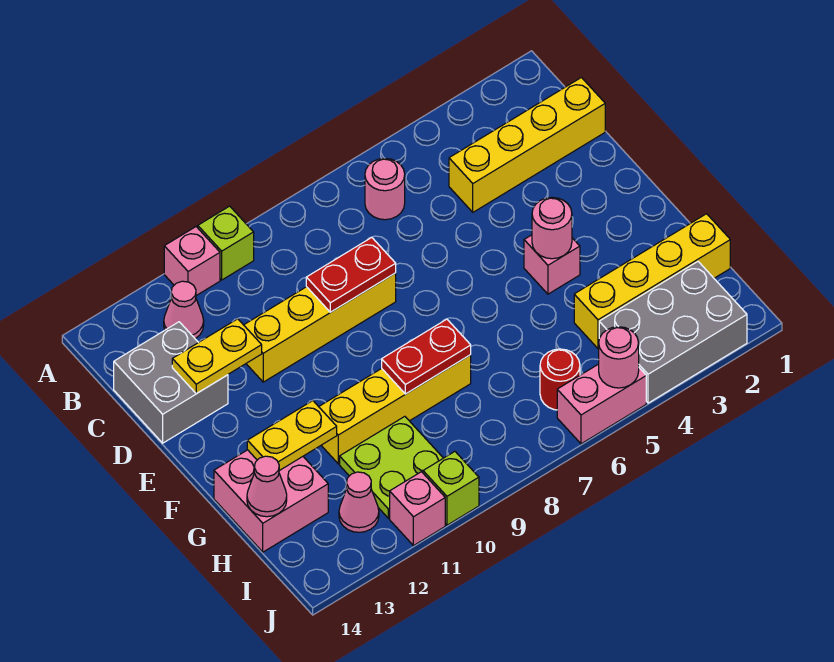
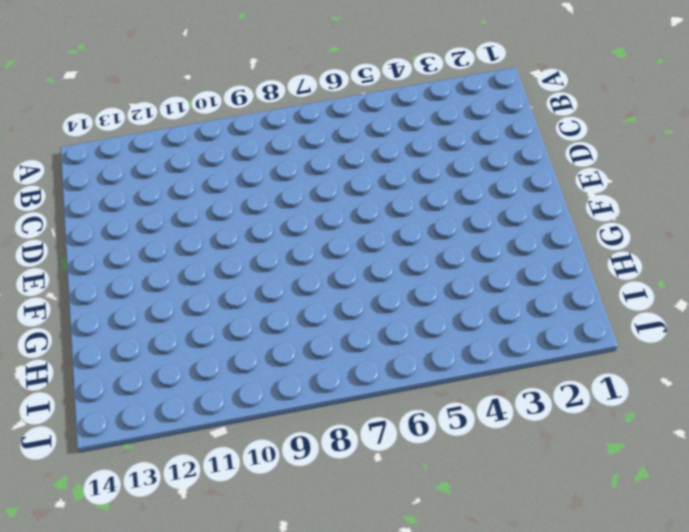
none -> lime 1x1 brick [198,206,254,280]
none -> pink 1x1 brick [164,227,220,296]
none -> pink 1x1 round brick [365,158,405,220]

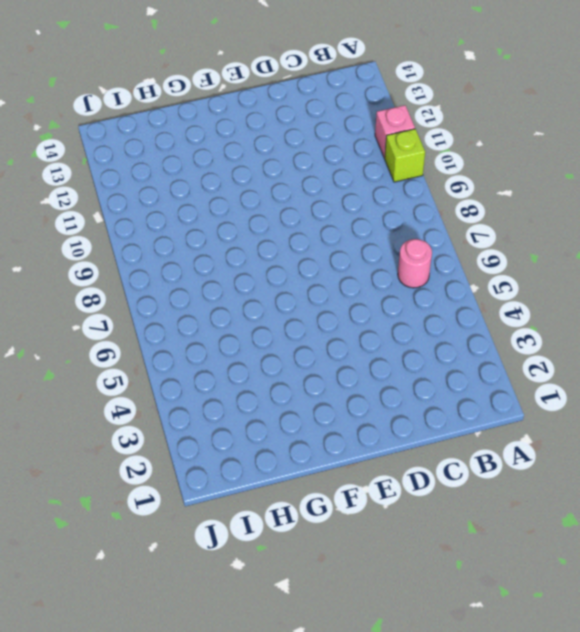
none -> pink 1x1 cone [164,281,204,339]
none -> yellow 1x4 brick [449,78,605,212]
none -> grey 2x2 brick [114,322,228,443]

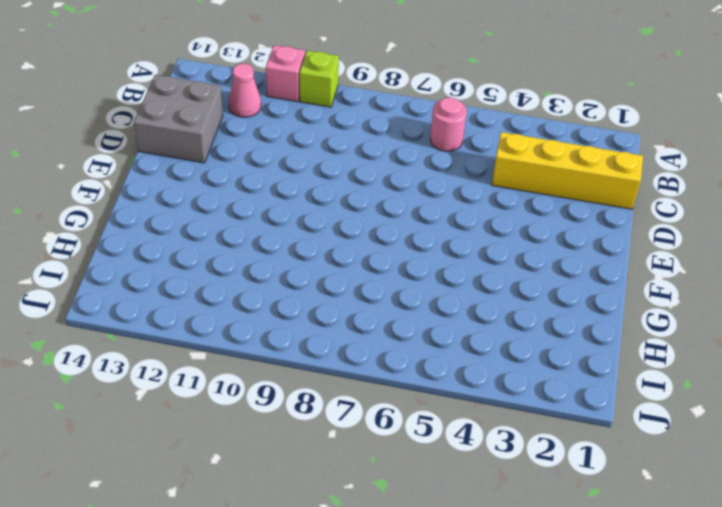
none -> yellow 1x4 brick [244,273,396,382]
none -> pink 1x1 brick [524,235,580,294]
none -> yellow 1x4 brick [319,355,471,464]

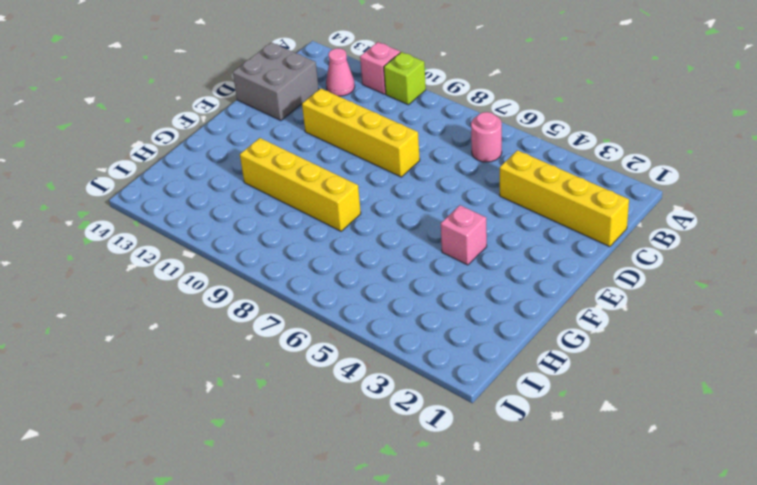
none -> pink 2x2 brick [214,450,328,552]
none -> yellow 1x4 brick [574,214,730,349]
none -> lime 2x2 plate [340,417,443,518]

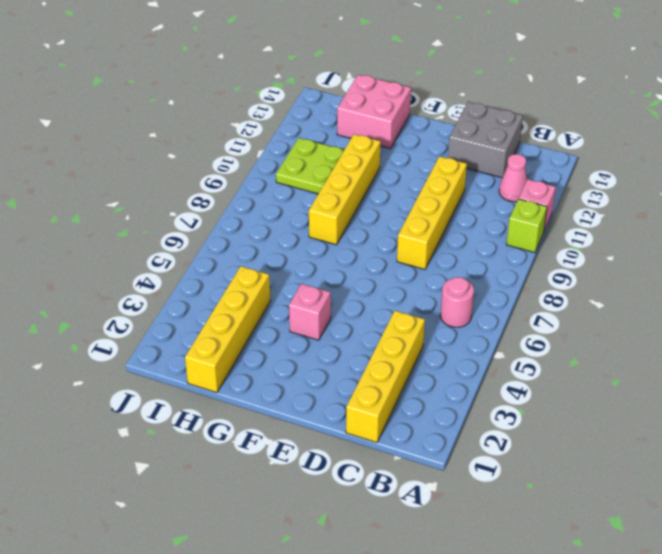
none -> grey 2x3 brick [599,262,747,403]
none -> red 1x1 round brick [540,349,580,410]
none -> pink 1x1 cone [339,472,379,532]

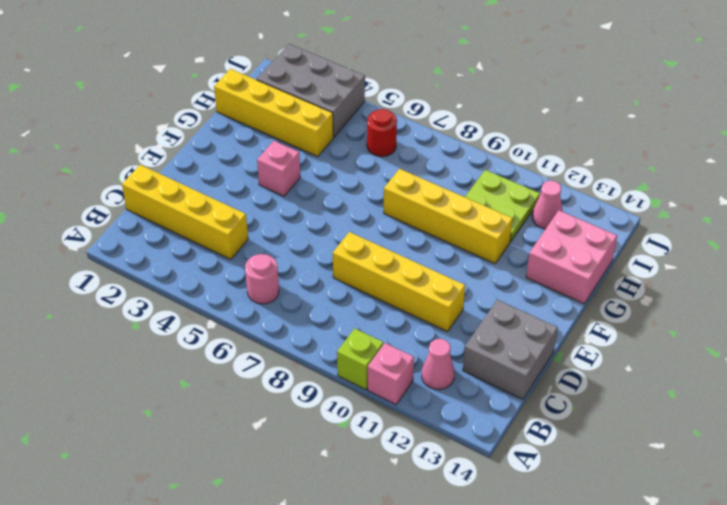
none -> pink 1x2 brick [557,364,646,444]
none -> lime 1x1 brick [423,452,479,525]
none -> pink 1x1 brick [390,472,445,546]

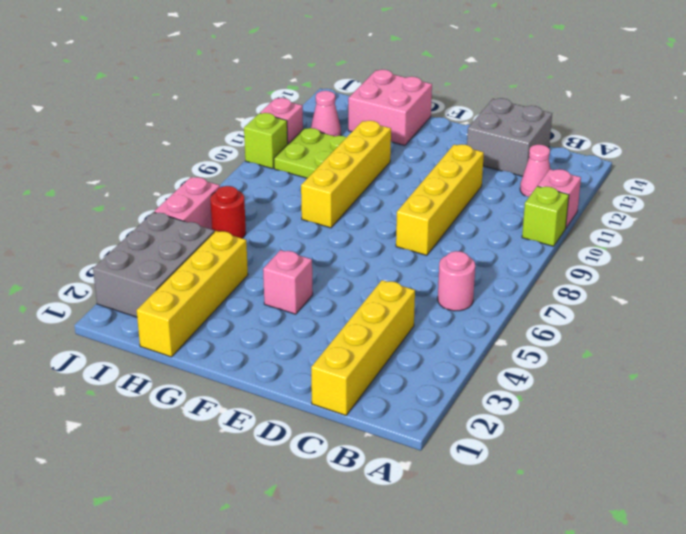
none -> red 1x2 plate [306,238,396,312]
none -> yellow 1x2 plate [172,319,262,394]
none -> pink 1x1 round brick [532,197,572,259]

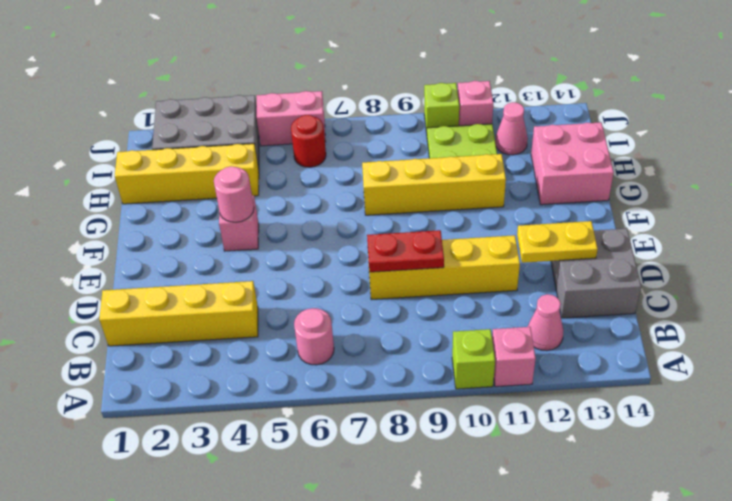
none -> red 1x2 plate [382,319,471,394]
none -> yellow 1x2 plate [247,401,337,471]
none -> pink 1x1 cone [247,456,287,517]

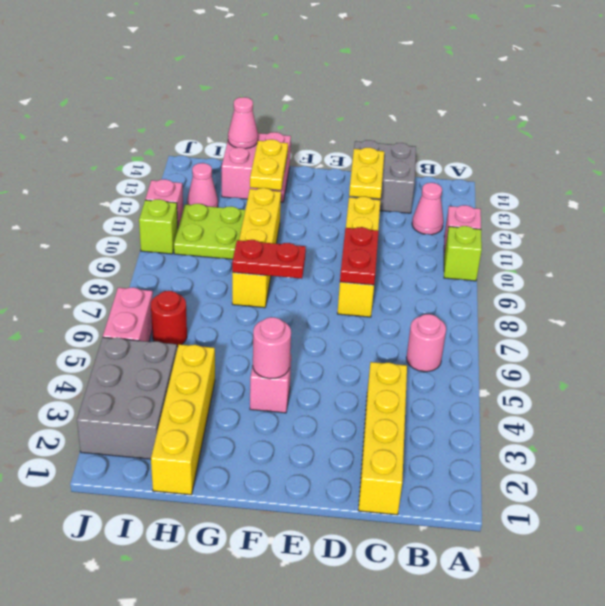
red 1x2 plate [232,240,306,279] -> red 1x2 plate turned to [382,319,471,394]
none -> pink 1x1 round brick [599,327,639,388]

